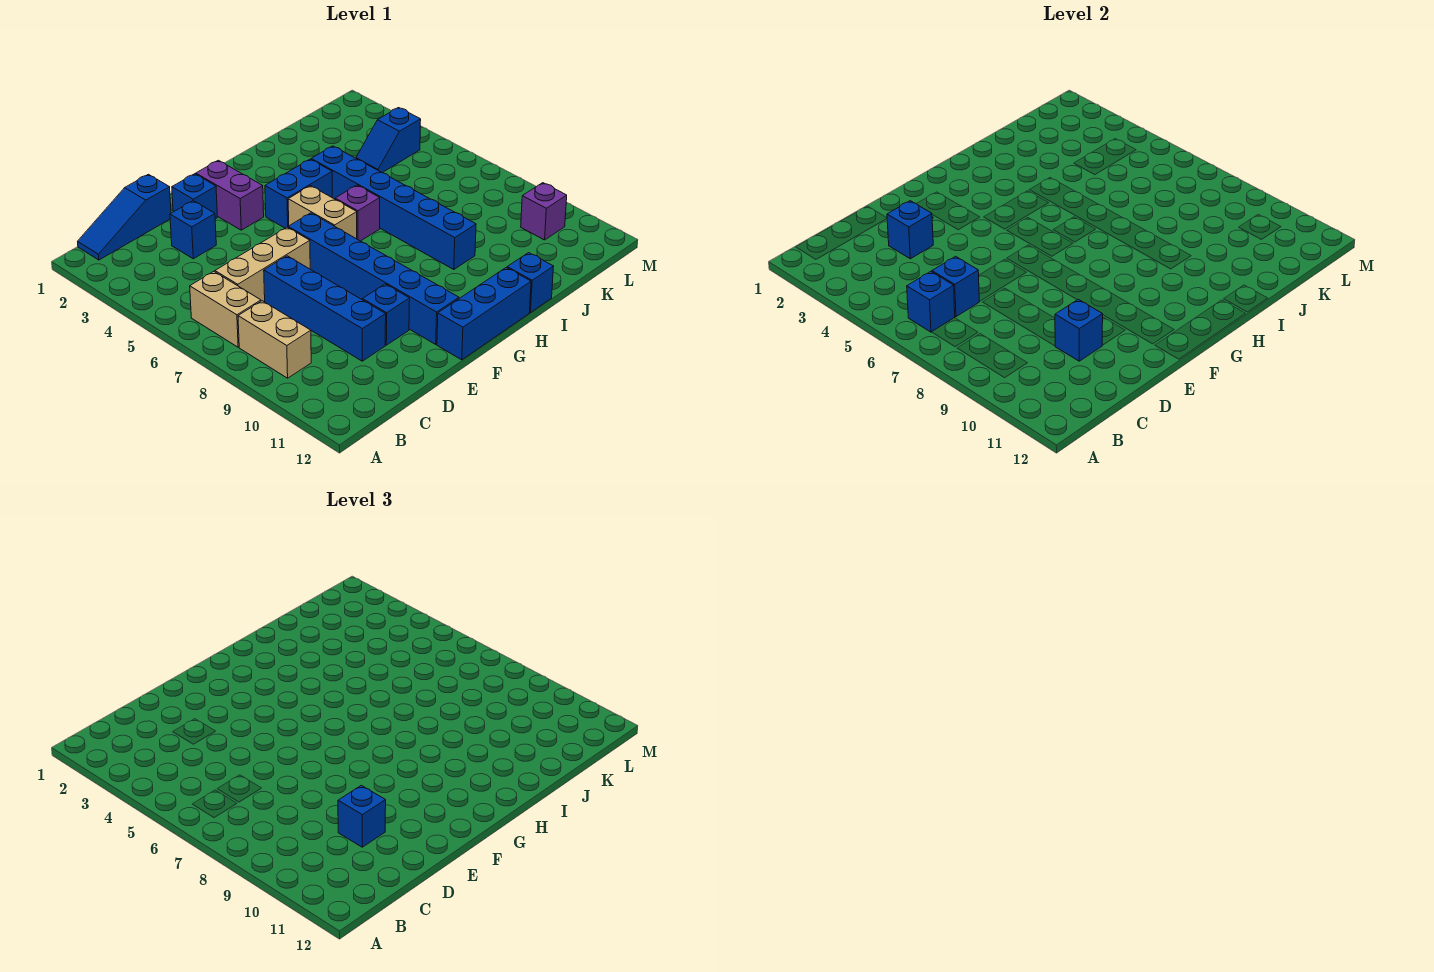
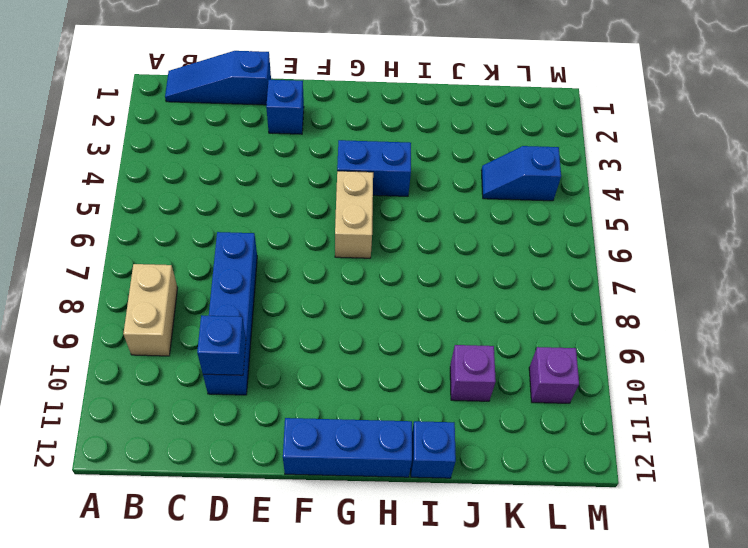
purple 1x1 brick [450,345,496,401] -> purple 1x1 brick moved to [335,185,380,241]
none -> tan 1x2 brick [190,271,261,347]
none -> tan 1x3 brick [215,227,310,301]
none -> blue 1x1 brick [170,201,216,259]

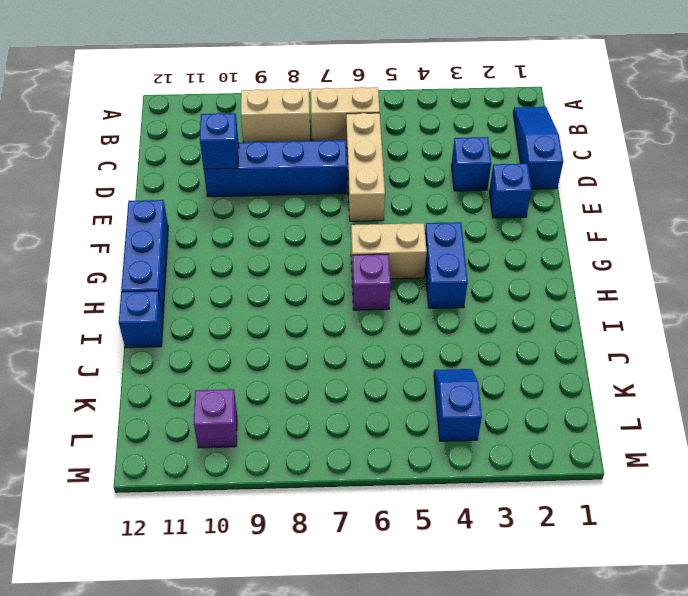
none -> blue 1x1 brick [362,284,410,345]
none -> purple 1x2 brick [196,160,264,230]
none -> blue 1x6 brick [288,213,459,344]

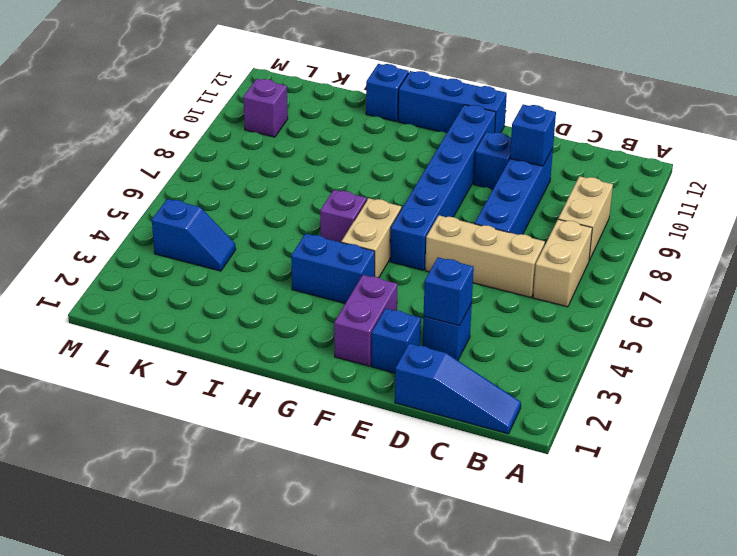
none -> blue 1x6 brick [311,146,476,270]
none -> blue 1x1 brick [907,271,955,332]
none -> blue 1x1 brick [932,256,980,317]

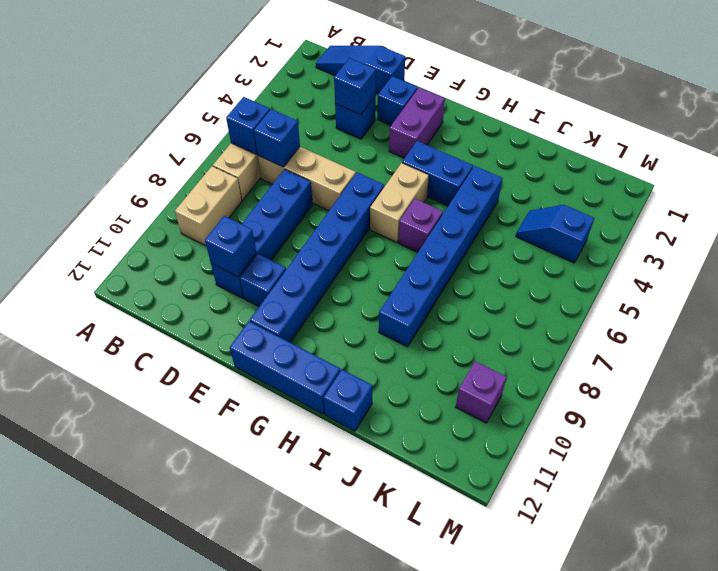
none -> blue 1x1 brick [338,785,386,847]

